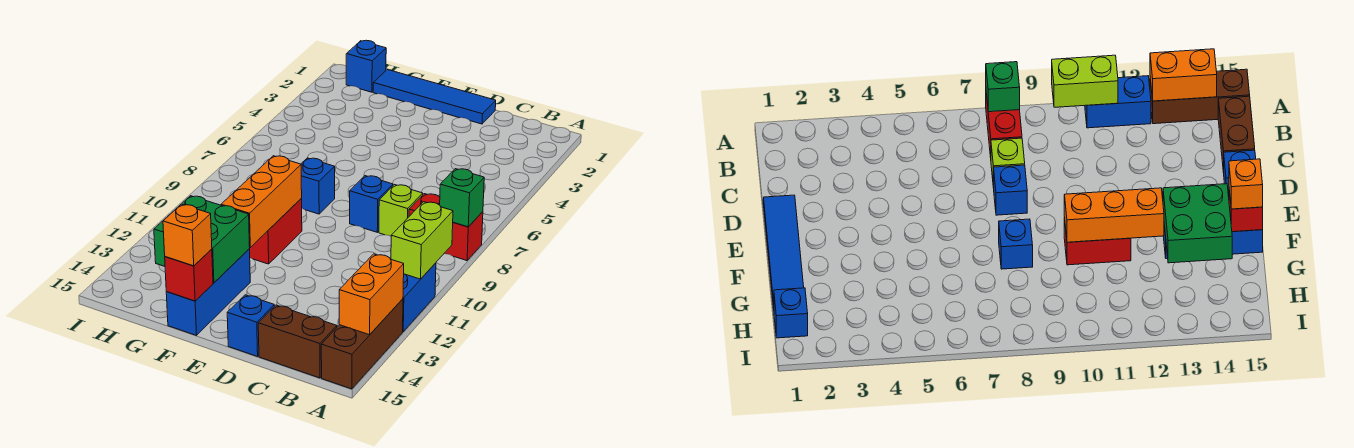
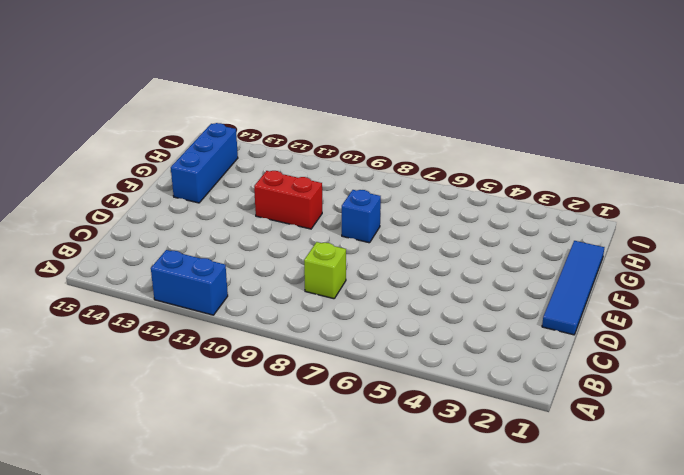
blue 1x3 brick [171,123,238,203] -> blue 1x3 brick turned to [166,249,250,335]
none -> red 1x2 brick [409,194,483,261]
none -> brown 1x3 brick [321,299,403,389]
none -> brown 1x2 brick [258,305,337,378]

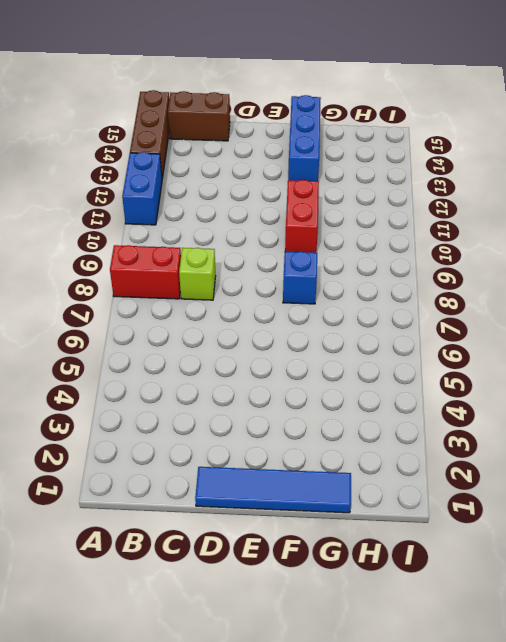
none -> blue 1x1 brick [350,176,393,232]
none -> blue 1x1 brick [227,295,274,356]
none -> blue 1x1 brick [346,40,386,92]

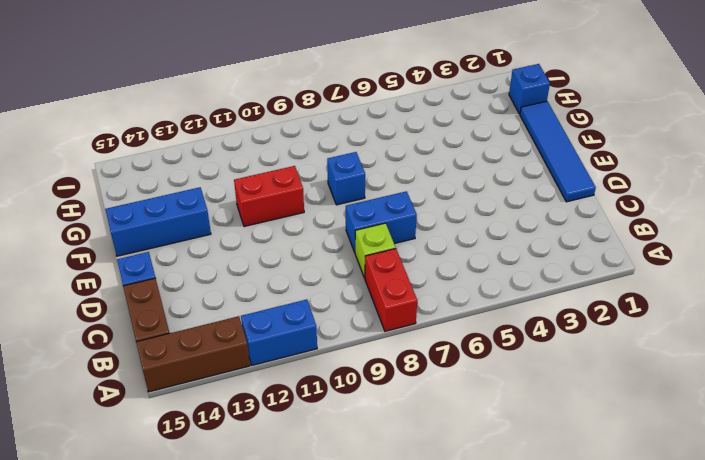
blue 1x2 brick [346,191,417,252] -> blue 1x1 brick [350,176,393,232]
none -> green 1x1 brick [440,169,484,227]
none -> lime 1x2 brick [391,202,453,279]
none -> orange 1x2 brick [339,254,404,335]

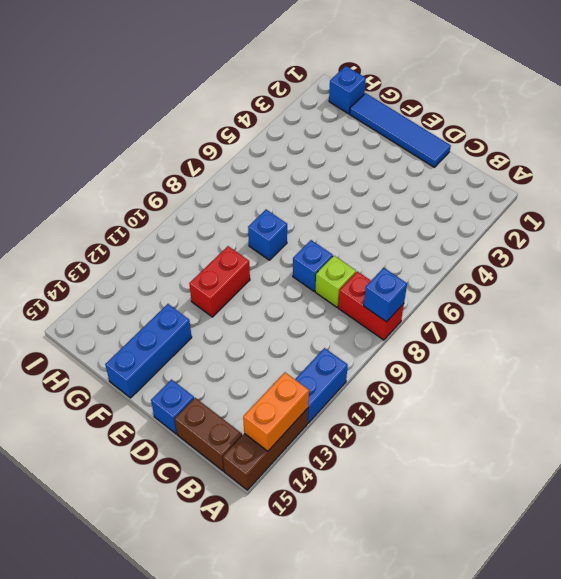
blue 1x1 brick [364,268,407,322] -> green 1x1 brick [440,169,484,227]
none -> lime 1x2 brick [391,202,453,279]
none -> orange 1x3 brick [221,156,302,247]
none -> green 2x2 brick [154,196,250,283]

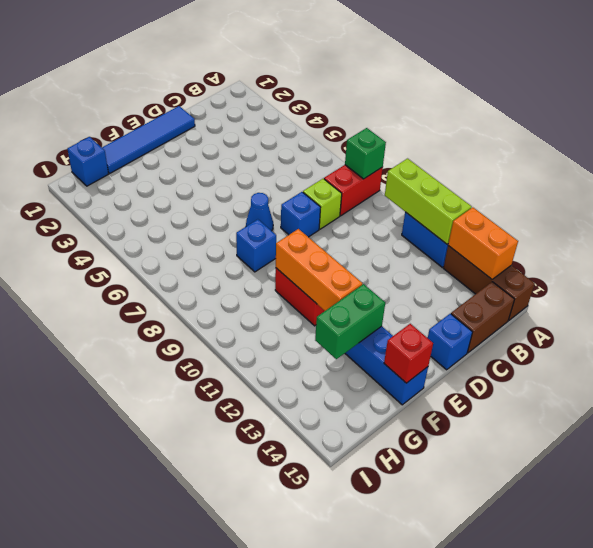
lime 1x3 brick [385,159,472,244] -> lime 1x2 brick [391,202,453,279]
blue 1x1 cone [246,193,273,231] -> none
green 1x2 brick [315,284,385,359] -> green 2x2 brick [154,196,250,283]
none -> orange 1x1 brick [163,204,212,266]

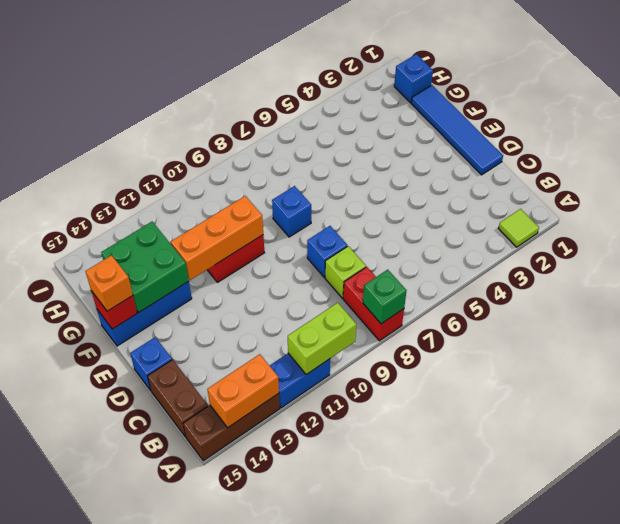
lime 1x1 tile [498,209,539,247] -> none

